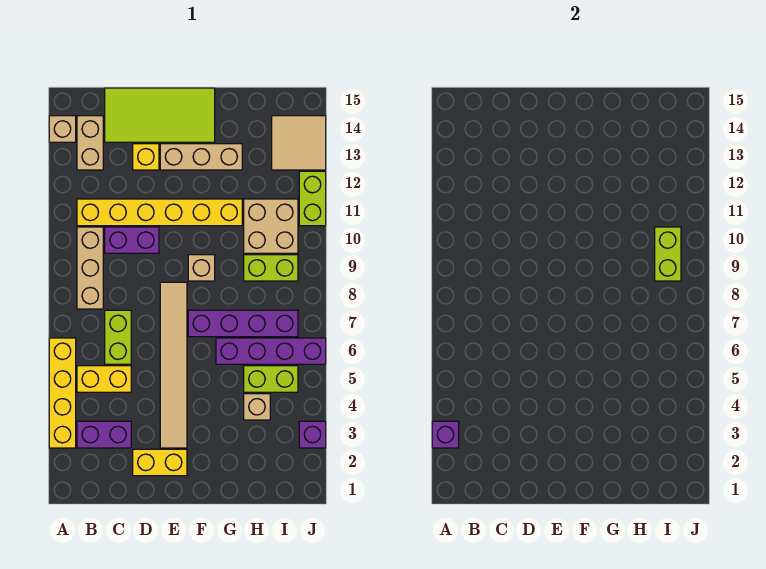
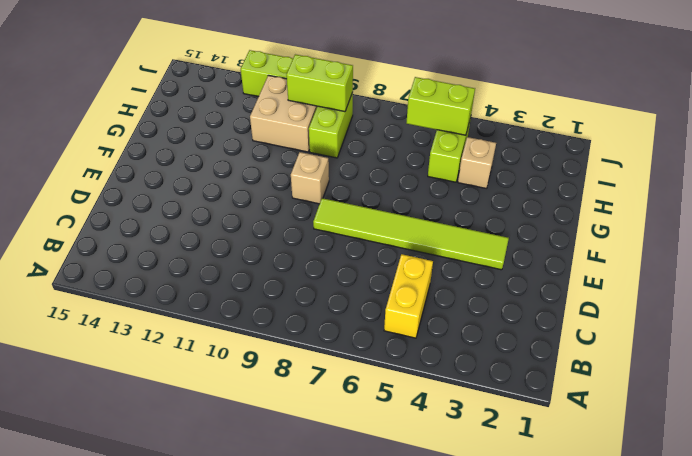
lime 1x6 tile [313,198,509,270] -> tan 1x6 tile [160,282,187,448]
lime 1x2 brick [407,77,475,135] -> lime 1x2 brick moved to [105,310,131,364]
none -> yellow 1x4 brick [49,338,76,448]
none -> tan 1x1 brick [49,116,76,142]
none -> purple 1x2 brick [77,421,131,448]

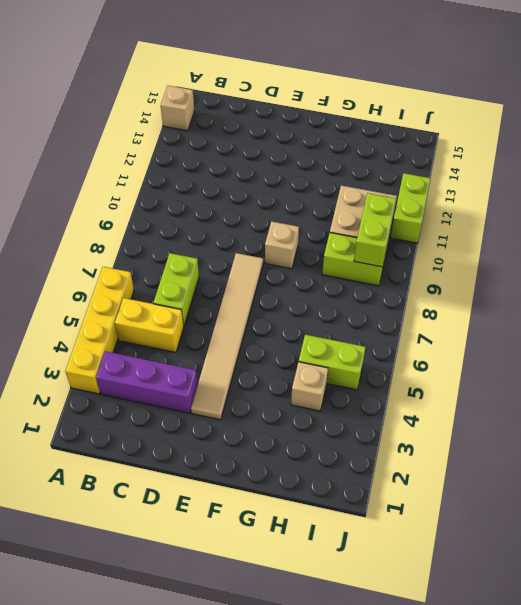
purple 1x3 brick [96,351,198,413] -> purple 1x2 brick [77,421,131,448]
none -> tan 1x3 brick [77,227,103,309]
none -> yellow 1x6 brick [77,199,242,226]
none -> tan 1x2 brick [77,116,103,170]

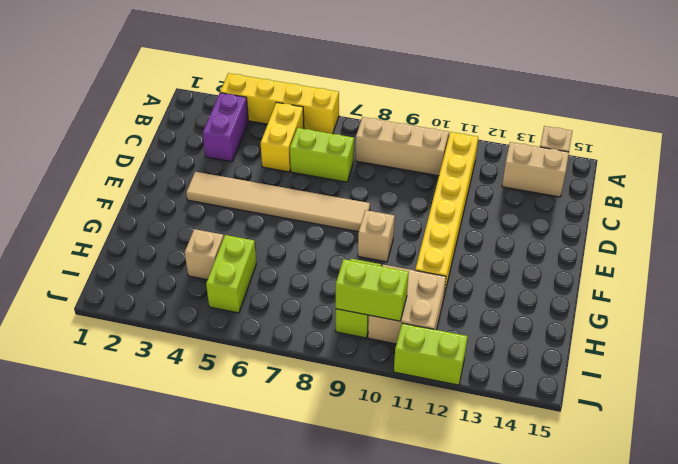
none -> purple 1x2 brick [105,227,159,253]
none -> lime 2x4 tile [105,88,215,142]
none -> yellow 1x2 brick [133,449,187,476]

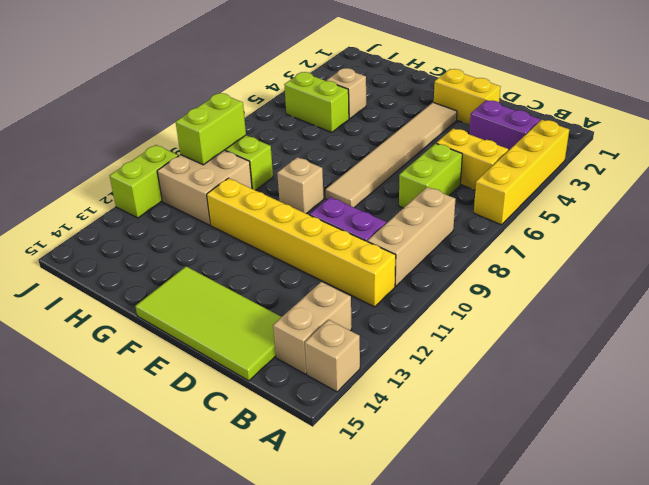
none -> yellow 1x1 brick [133,144,159,170]
none -> tan 1x3 brick [160,144,242,170]
none -> purple 1x4 brick [188,310,298,337]

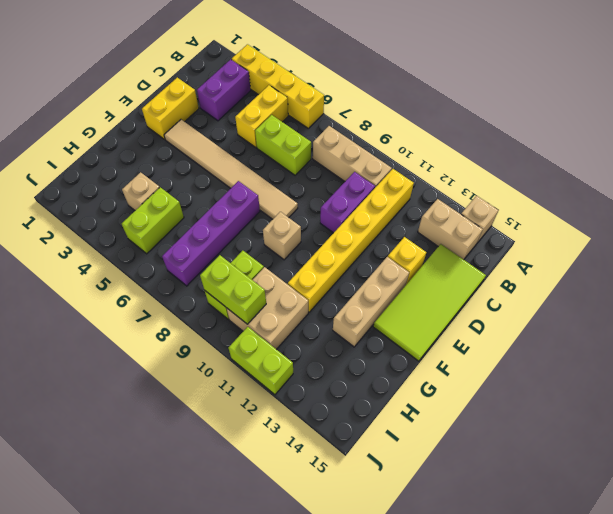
none -> purple 1x4 brick [216,338,326,364]
none -> tan 2x2 tile [272,116,326,170]
none -> purple 1x1 brick [299,421,326,448]

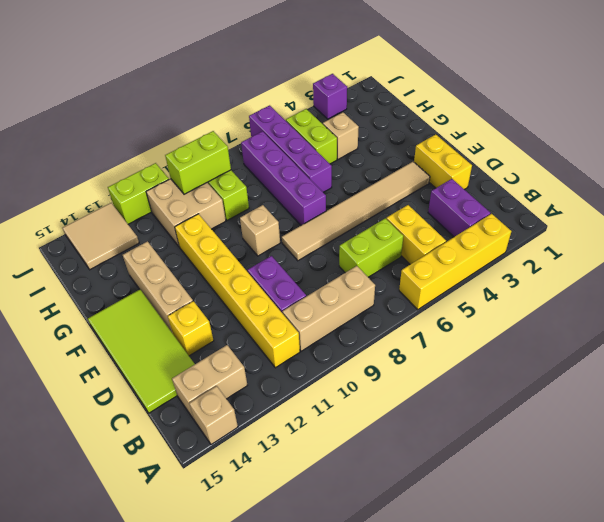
none -> purple 1x1 brick [432,421,459,448]

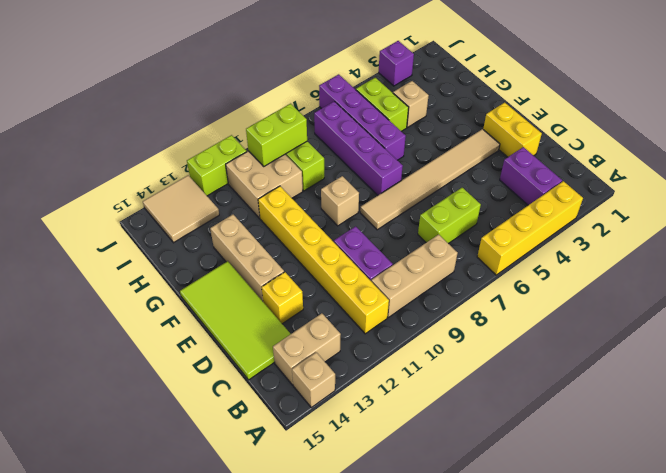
none -> yellow 1x2 brick [77,366,131,392]
none -> purple 1x1 brick [432,421,459,448]

